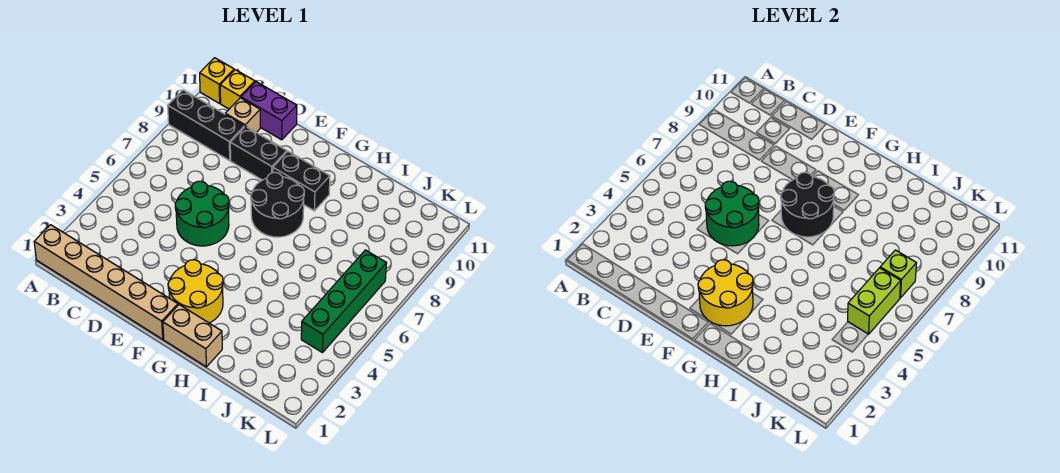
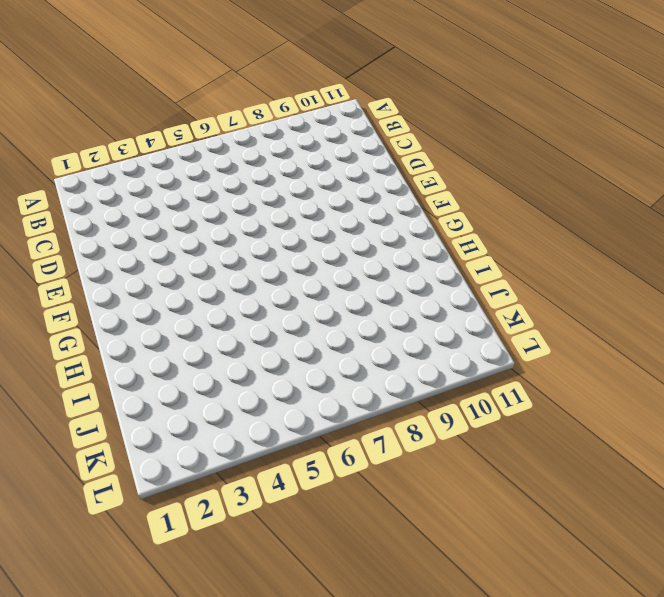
none -> tan 1x6 brick [34,225,178,339]
none -> black 1x3 brick [168,90,244,161]
none -> yellow 1x1 brick [200,58,234,103]

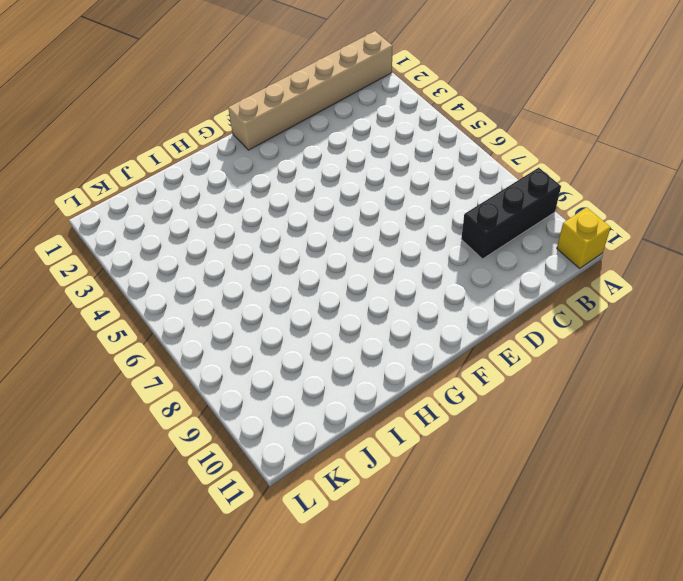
none -> yellow 1x1 brick [220,70,255,109]
none -> tan 1x1 brick [225,98,260,133]
none -> purple 1x2 brick [241,82,297,140]

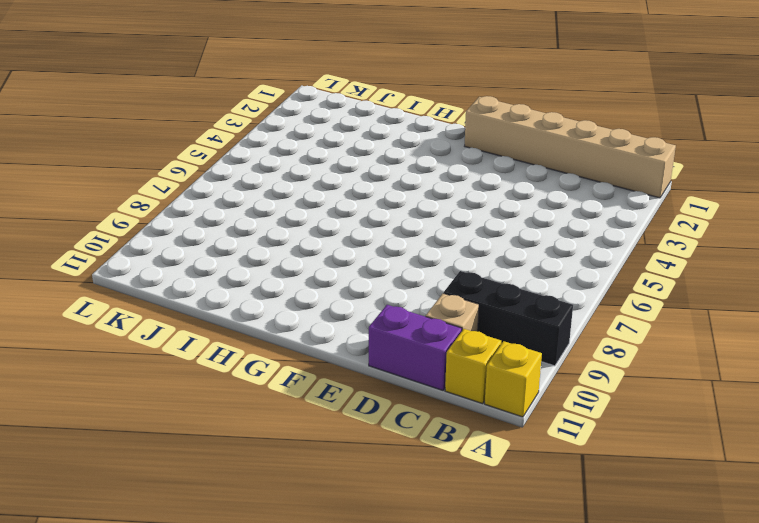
none -> green 2x2 round brick [175,181,229,246]
none -> black 1x2 brick [230,126,287,180]
none -> yellow 2x2 round brick [168,260,223,323]

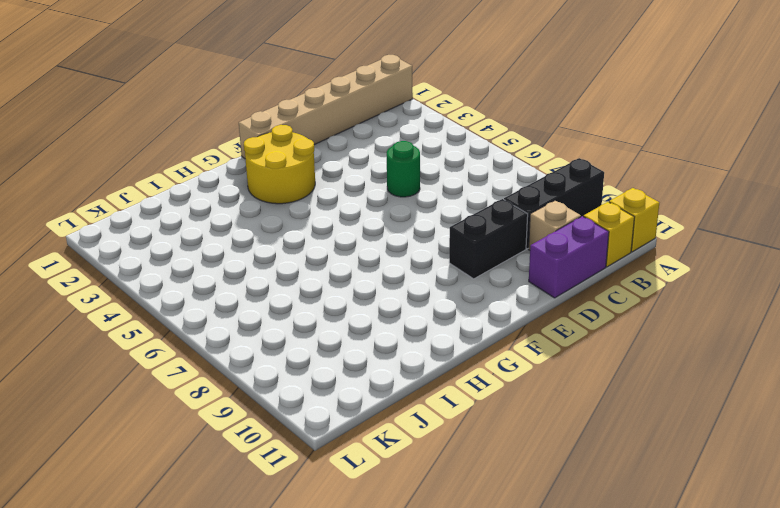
green 1x1 round brick [387,141,420,197] -> green 2x2 round brick [175,181,229,246]
none -> black 2x2 round brick [251,172,304,237]
none -> black 1x2 brick [273,152,330,211]
none -> tan 1x2 brick [163,305,222,367]

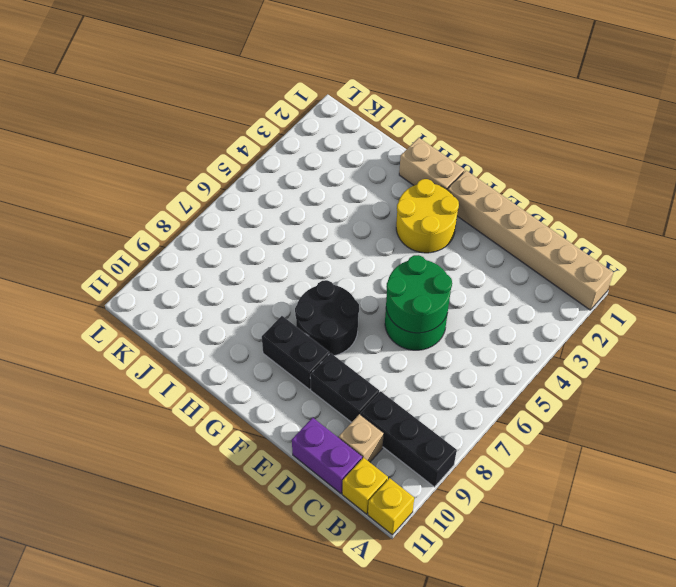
none -> green 1x4 brick [301,250,386,353]
none -> yellow 2x2 round brick [698,260,753,326]
none -> black 2x2 round brick [781,172,834,237]

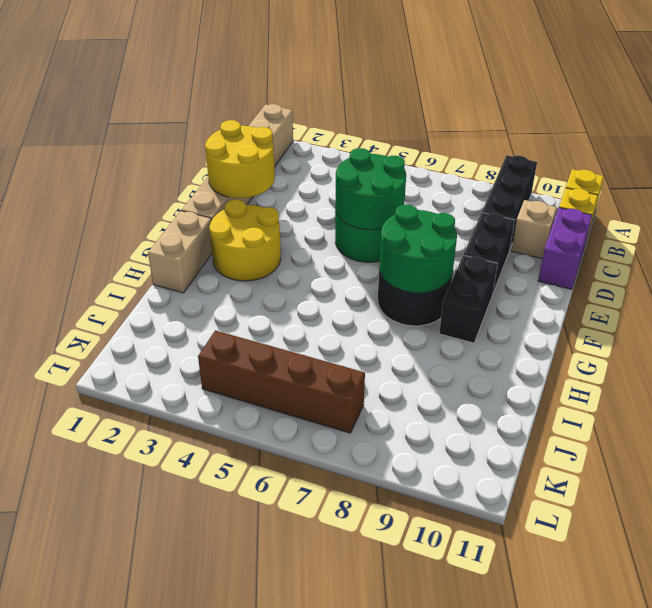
yellow 2x2 round brick [205,120,275,198] -> yellow 2x2 round brick moved to [698,260,753,326]
green 2x2 round brick [379,204,457,293] -> black 2x2 round brick [781,172,834,237]
brown 1x4 brick [198,330,365,433] -> green 1x4 brick [301,250,386,353]
none -> lime 1x2 brick [848,268,901,334]
none -> lime 1x1 brick [880,250,916,298]

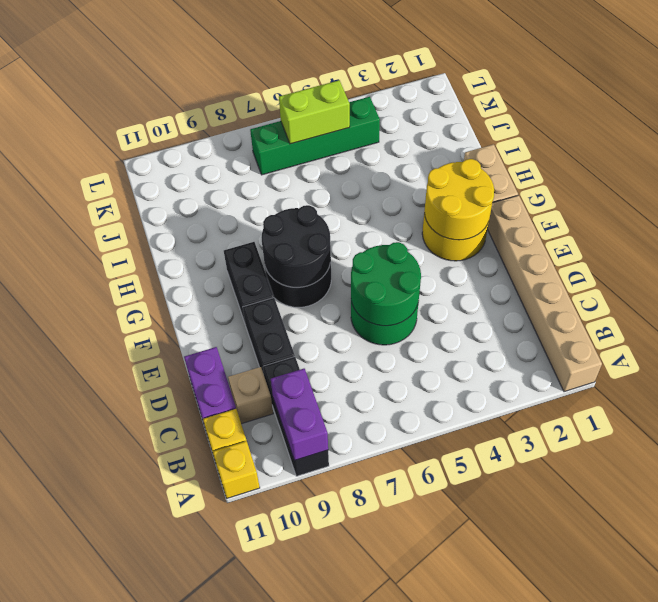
purple 1x2 brick [271,369,328,460] -> none
none -> lime 1x1 brick [880,250,916,298]

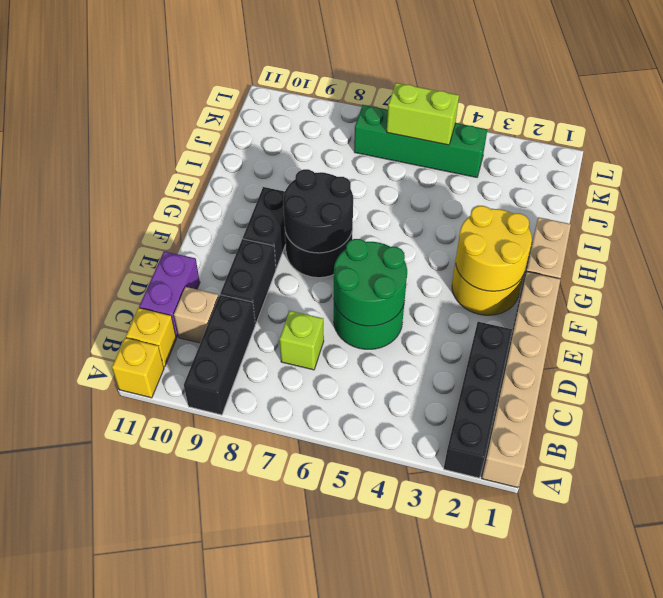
black 1x4 brick [444,322,512,478] -> none
lime 1x1 brick [280,311,324,370] -> lime 1x1 brick moved to [880,250,916,298]

